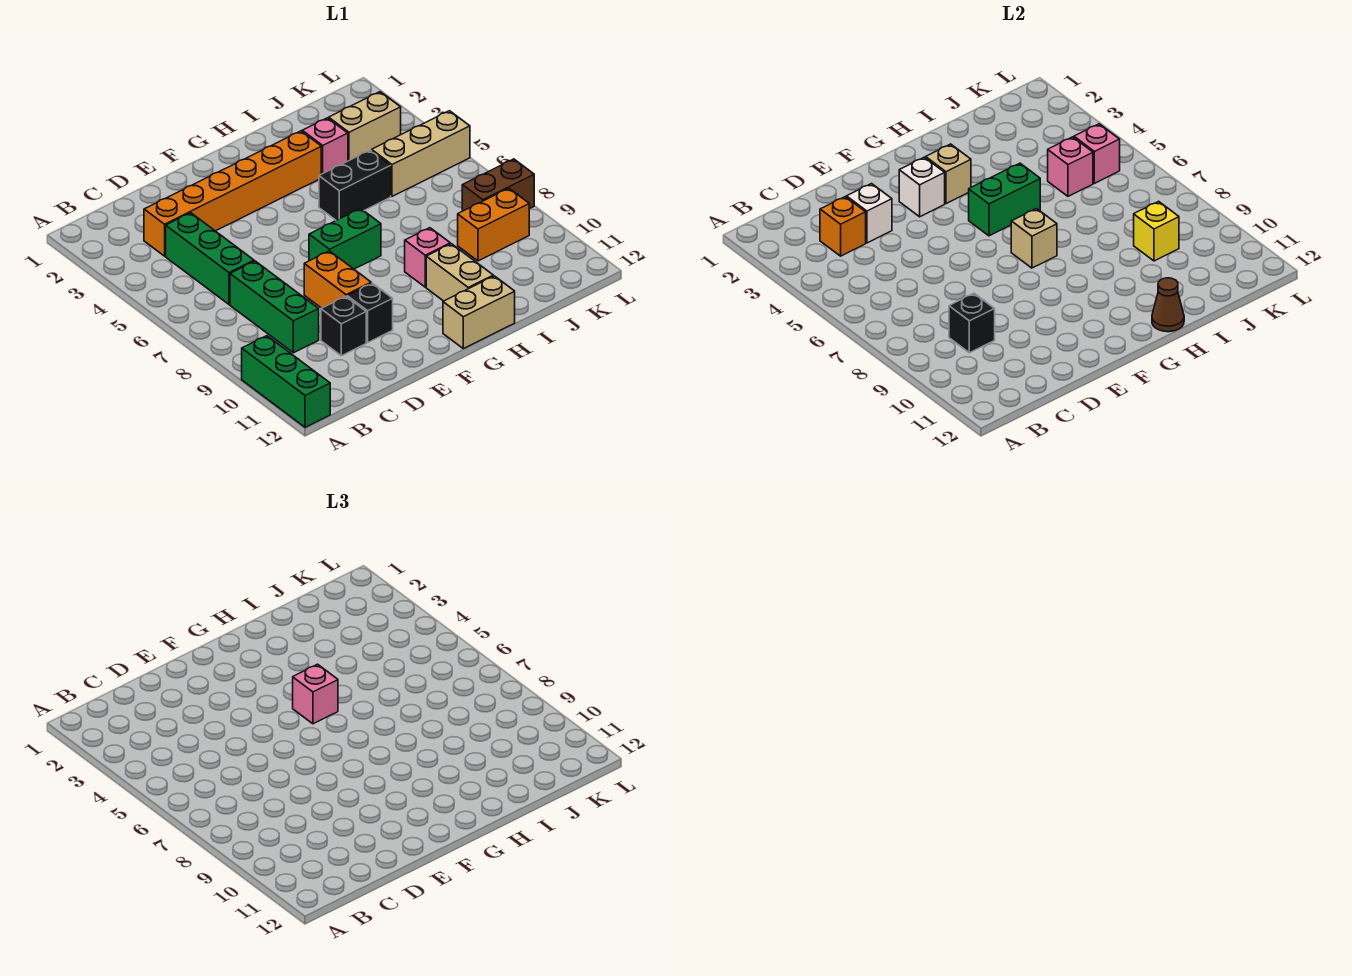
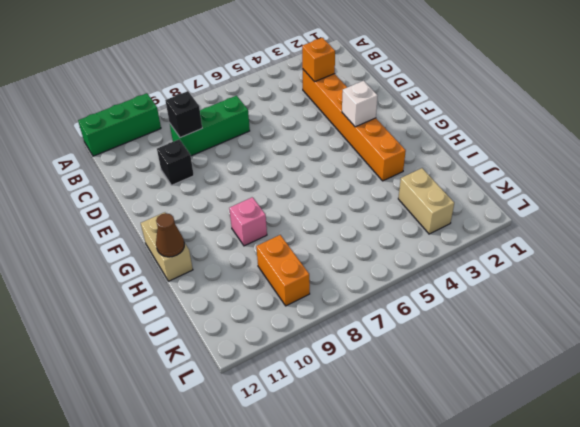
none -> green 1x3 brick [166,213,254,304]
none -> orange 1x2 brick [304,251,371,308]
none -> black 1x1 brick [347,283,393,342]

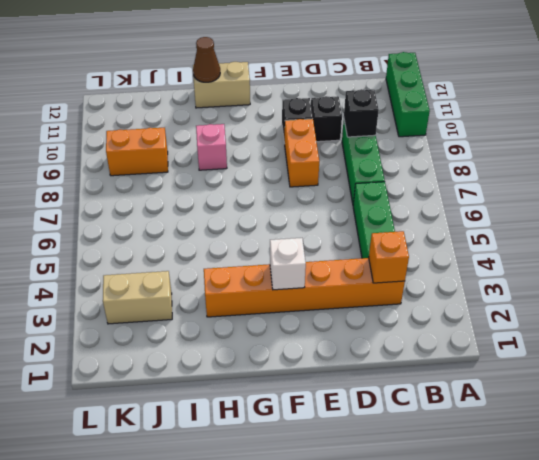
none -> green 1x2 brick [309,209,381,269]
none -> black 1x2 brick [319,150,391,220]
none -> tan 1x2 brick [426,244,493,301]

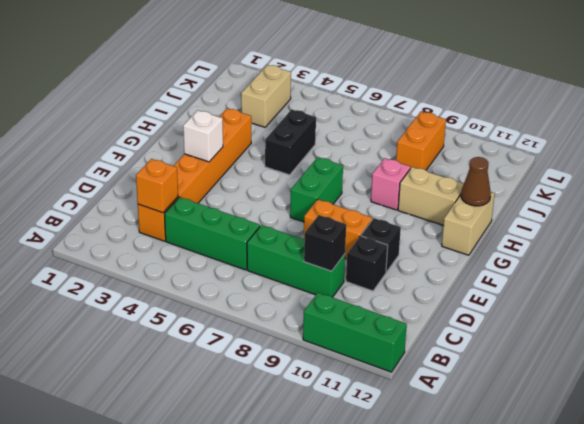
none -> pink 1x1 brick [302,118,348,174]
none -> tan 1x3 brick [372,111,470,196]
none -> brown 1x2 brick [462,159,534,211]

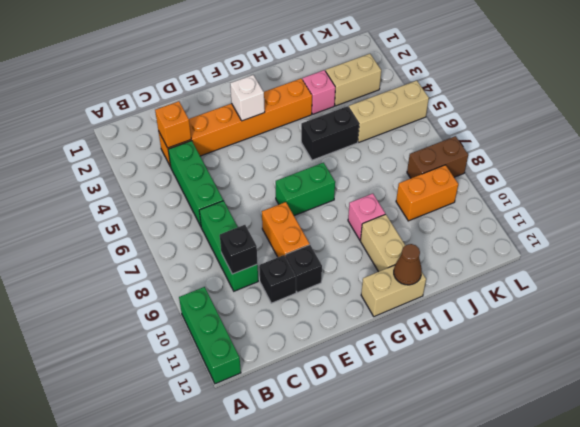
none -> white 1x1 brick [846,184,892,243]
none -> tan 1x1 brick [926,144,971,204]
none -> green 1x2 brick [969,163,1040,236]

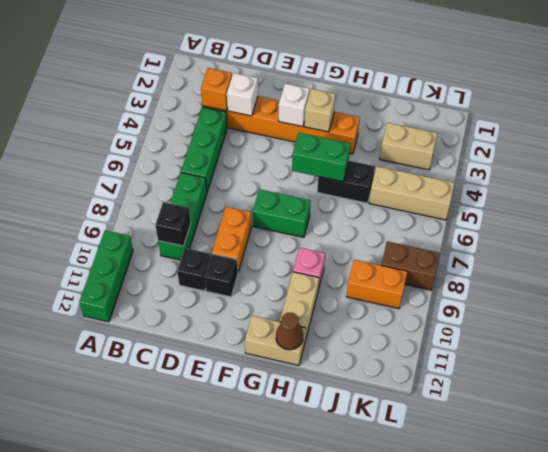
none -> pink 1x1 brick [302,118,348,174]
none -> tan 1x1 brick [1011,209,1057,268]
none -> pink 1x1 brick [1048,137,1093,196]

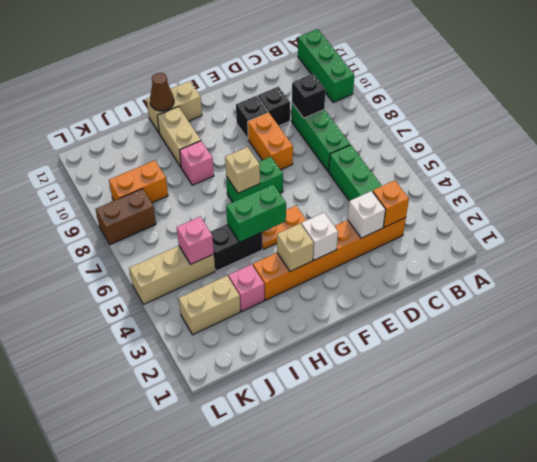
orange 1x2 plate [262,206,306,249] -> none
none -> yellow 1x1 brick [1134,201,1179,261]
none -> pink 1x1 brick [1074,124,1120,183]
none -> pink 1x1 brick [293,664,338,724]

